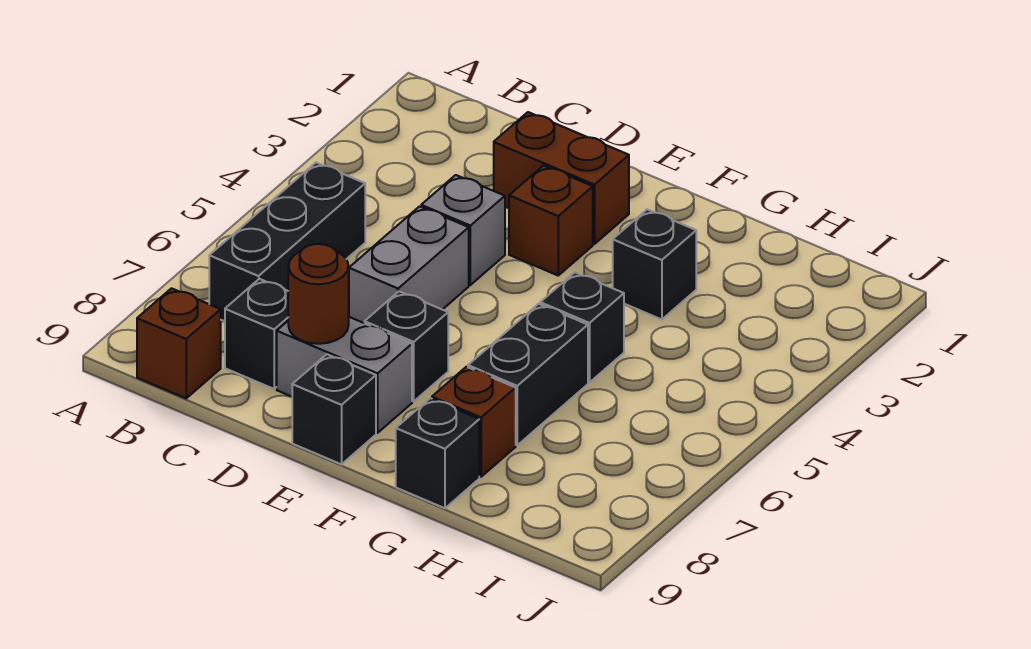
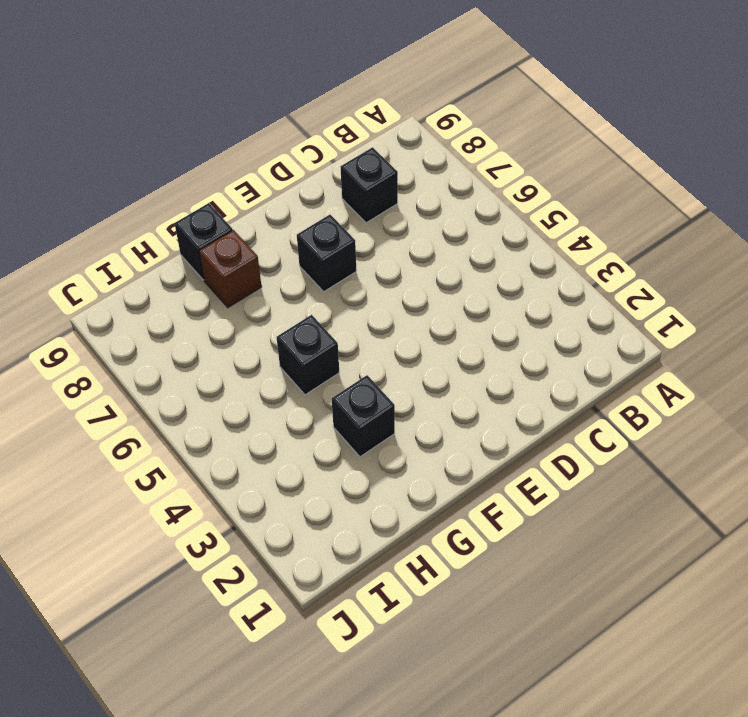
none -> black 1x3 brick [209,163,365,321]
none -> brown 1x1 brick [137,288,221,398]
none -> brown 1x2 brick [494,112,629,244]

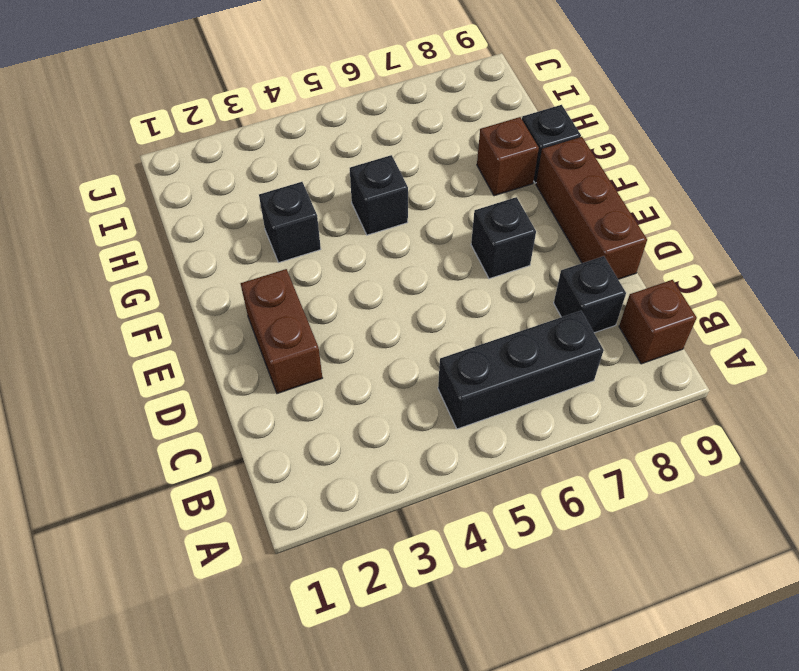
brown 1x3 brick [536,137,647,279] -> black 1x1 brick [292,354,376,464]
none -> grey 1x1 brick [421,175,505,285]
none -> grey 1x2 brick [349,206,469,323]
none -> grey 1x2 brick [277,317,412,433]

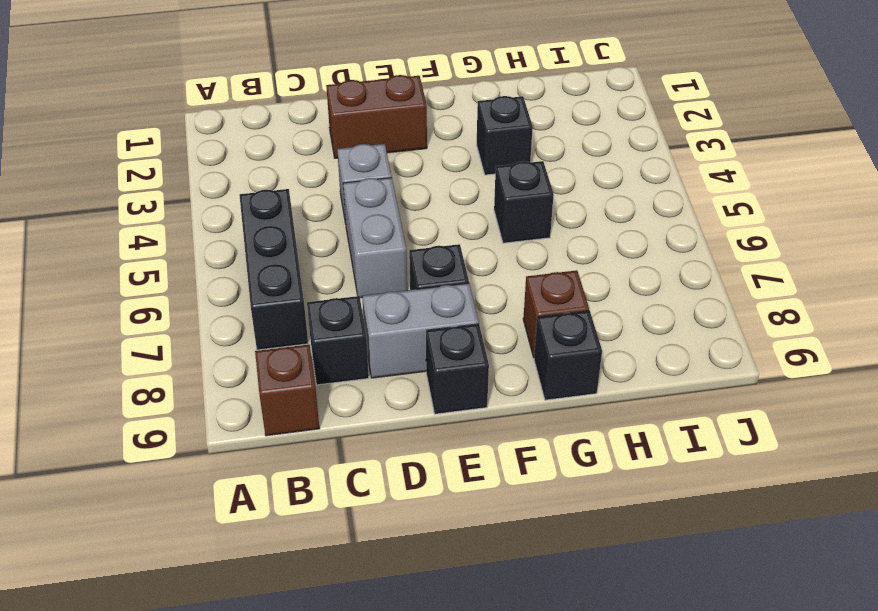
none -> brown 1x1 brick [509,165,593,275]
none -> black 1x2 brick [468,304,588,445]
none -> brown 1x1 round brick [288,244,349,344]

